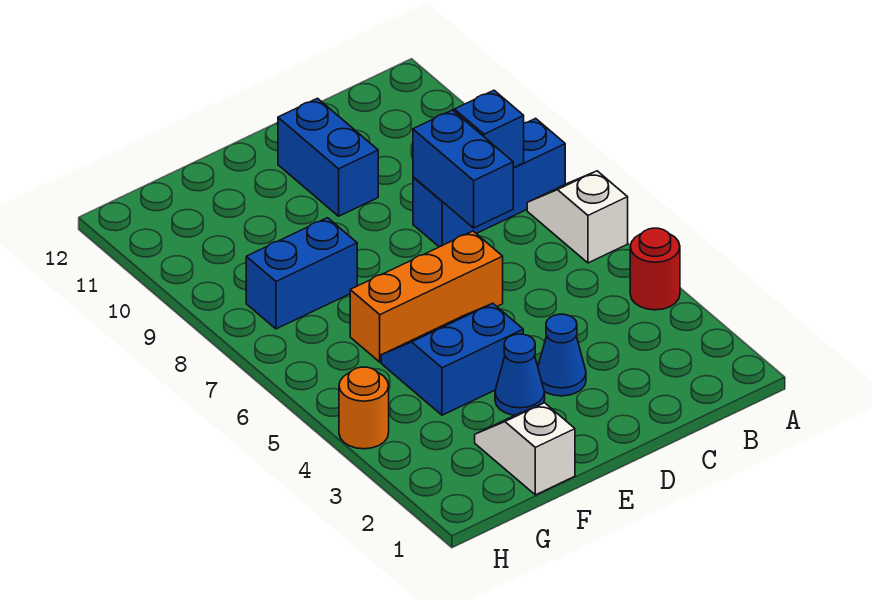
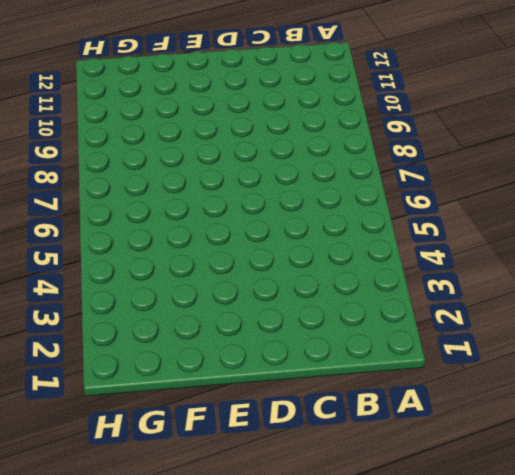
none -> red 1x1 round brick [630,228,680,310]
none -> white 1x2 slope [527,171,628,263]
none -> blue 1x3 brick [413,118,565,247]

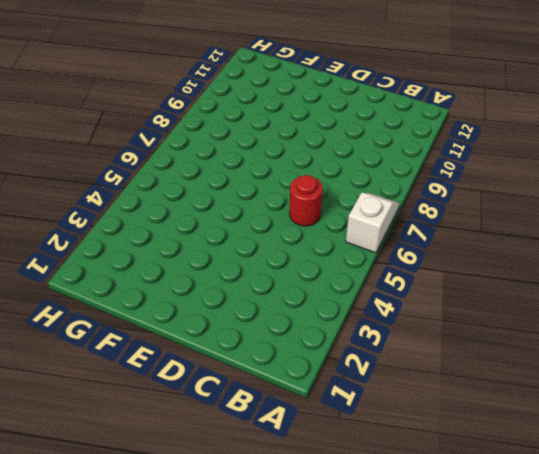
red 1x1 round brick [289,175,323,226] -> red 1x1 round brick moved to [630,228,680,310]
none -> blue 1x3 brick [413,118,565,247]
none -> blue 1x1 cone [538,314,586,396]
none -> orange 1x3 brick [350,231,503,362]

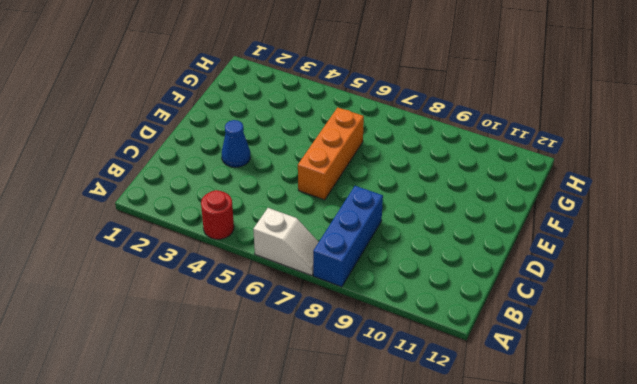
none -> blue 1x2 brick [278,98,378,216]
none -> blue 1x1 cone [495,334,545,415]
none -> blue 2x2 slope [381,303,523,415]

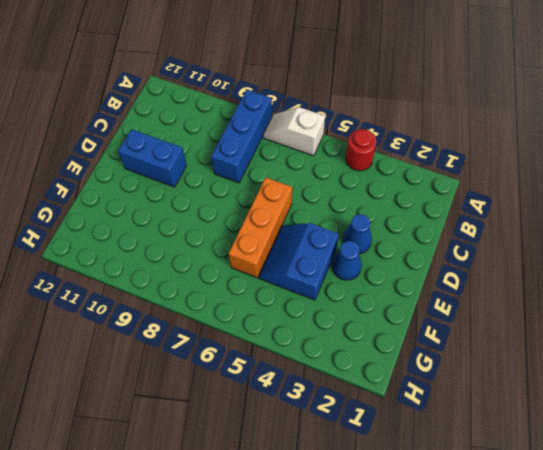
none -> white 1x2 slope [475,403,575,495]
none -> blue 1x2 brick [246,218,357,329]
none -> orange 1x1 round brick [339,367,389,449]

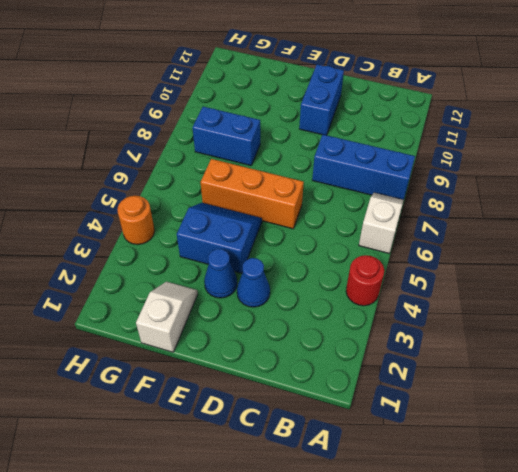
none -> blue 1x1 brick [454,90,524,168]
none -> blue 1x2 brick [413,110,513,228]

